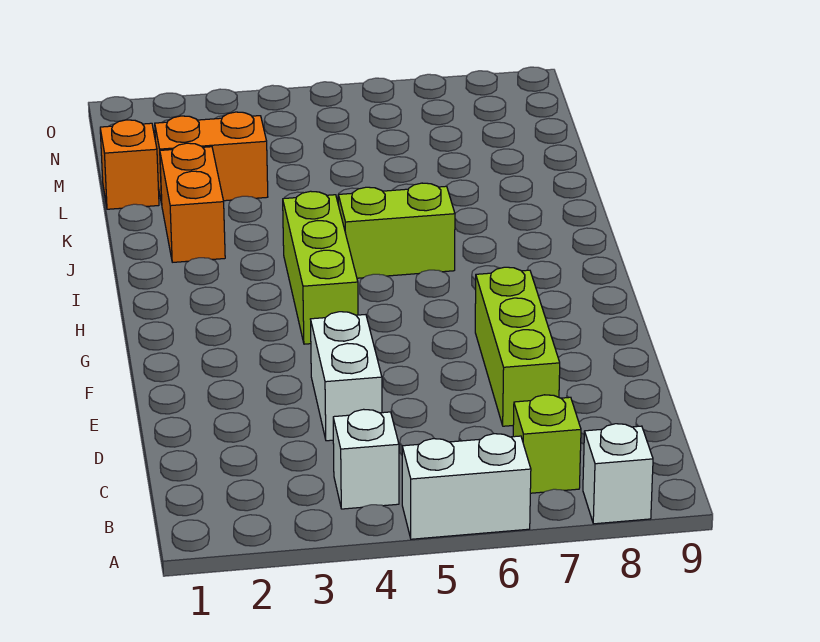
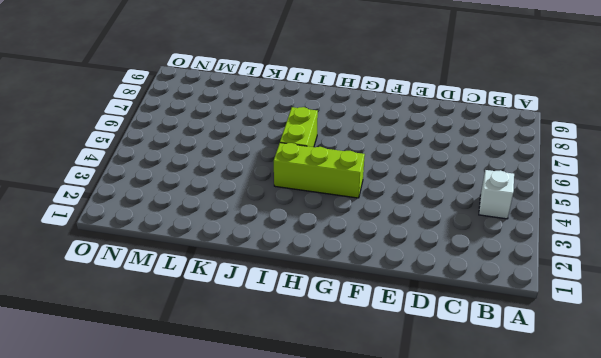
none -> white 1x2 brick [402,434,531,539]
none -> white 1x1 brick [583,424,653,524]

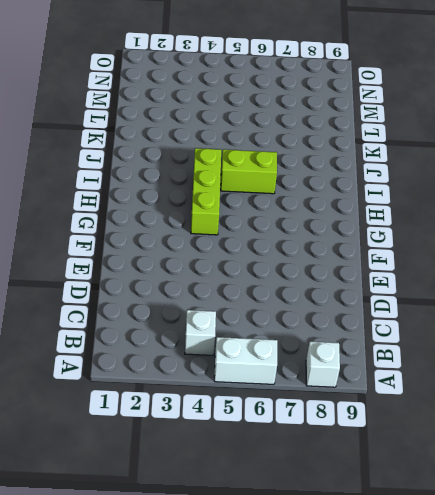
none -> lime 1x1 brick [513,395,581,493]
none -> white 1x2 brick [311,312,382,441]

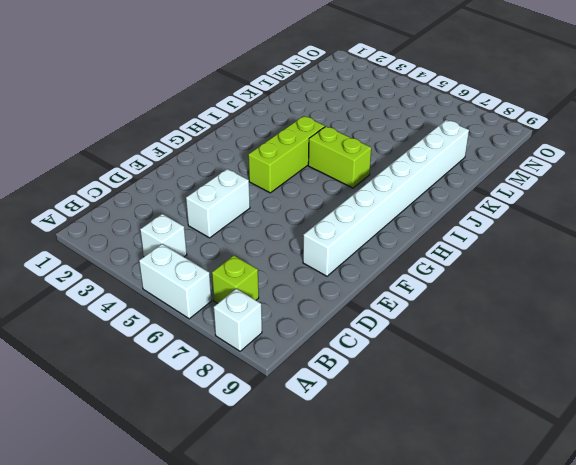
white 1x8 brick [303,120,469,276] -> none
none -> lime 1x3 brick [475,267,560,426]
none -> orange 1x2 brick [160,143,225,262]

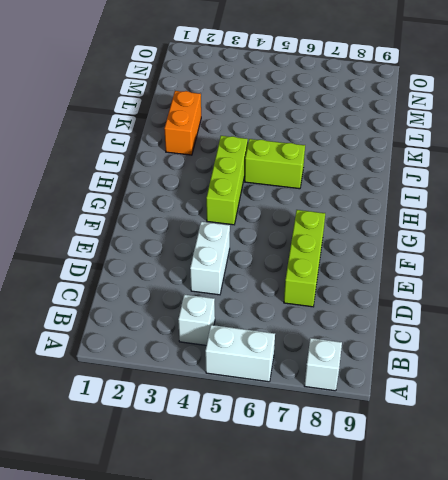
none -> lime 1x1 brick [513,395,581,493]
none -> orange 1x1 brick [100,120,159,209]

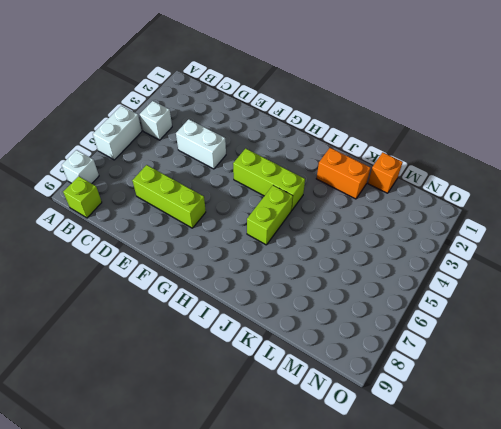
lime 1x1 brick [63,176,102,218] -> lime 1x1 brick moved to [513,395,581,493]
none -> orange 1x2 brick [155,112,268,204]

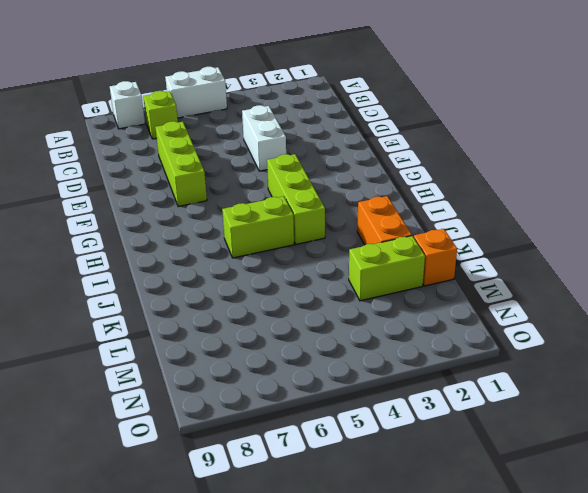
lime 1x2 brick [349,236,425,301] -> orange 1x2 brick [155,112,268,204]
none -> white 1x1 brick [333,409,399,509]

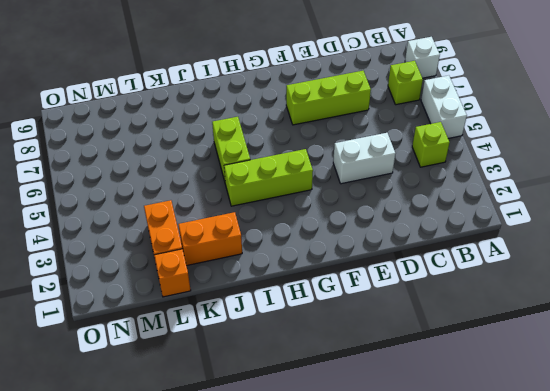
lime 1x1 brick [412,122,450,167] -> white 1x1 brick [333,409,399,509]

